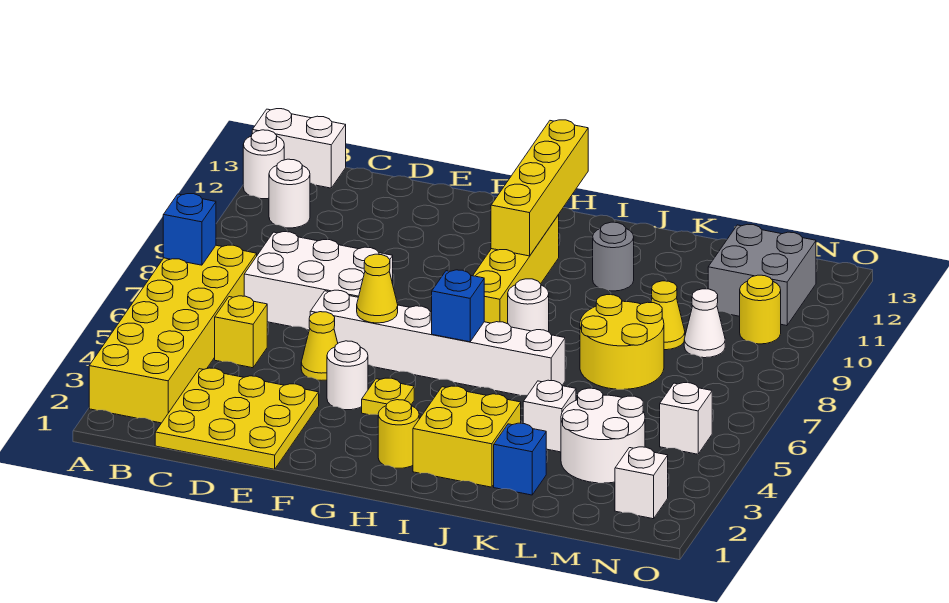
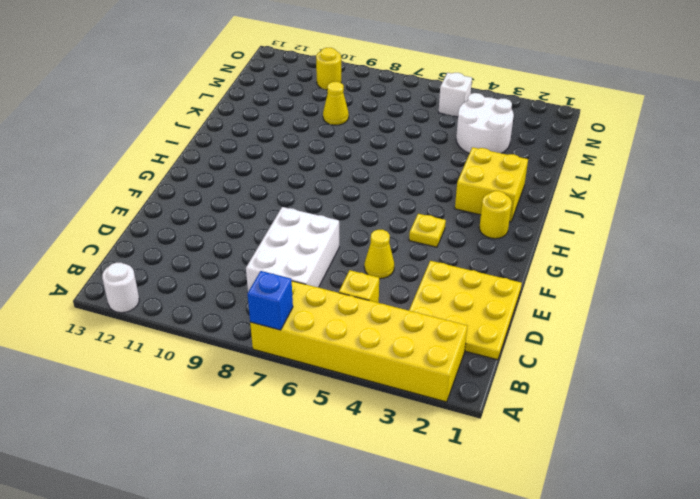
none -> white 1x2 brick [252,109,346,188]
none -> white 1x1 round brick [269,159,310,228]
none -> white 1x6 brick [310,290,565,395]
none -> white 1x1 round brick [327,341,368,410]

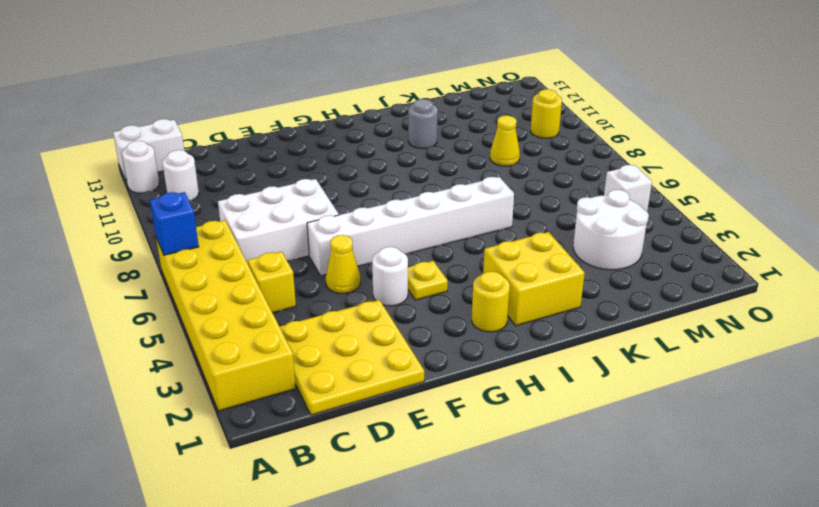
none -> yellow 1x4 brick [473,215,559,324]
none -> white 1x1 round brick [508,279,549,332]
none -> blue 1x1 brick [494,423,546,495]
none -> white 1x1 brick [523,380,576,452]

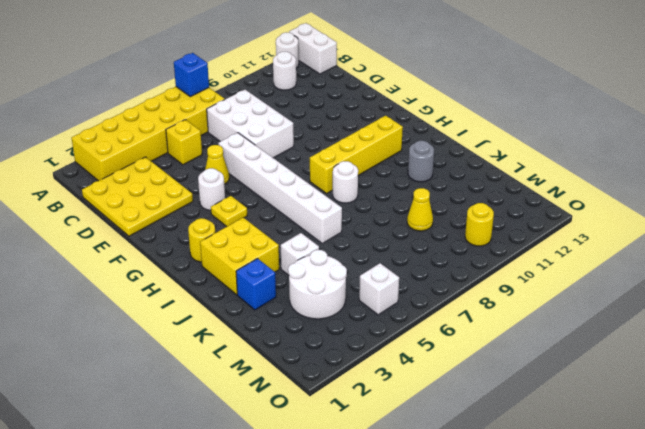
none -> yellow 2x2 round brick [580,295,664,389]
none -> white 1x1 cone [684,289,725,358]
none -> grey 2x2 brick [708,224,816,326]
none -> white 1x1 brick [615,447,668,519]

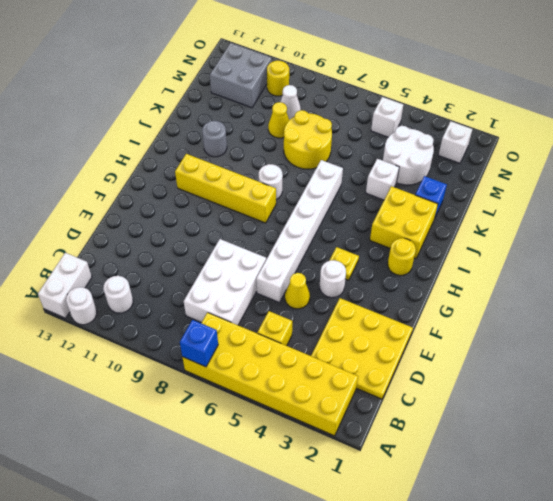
none -> yellow 1x1 cone [357,254,398,323]
none -> blue 1x1 brick [432,270,484,342]
none -> yellow 1x4 brick [491,120,588,256]

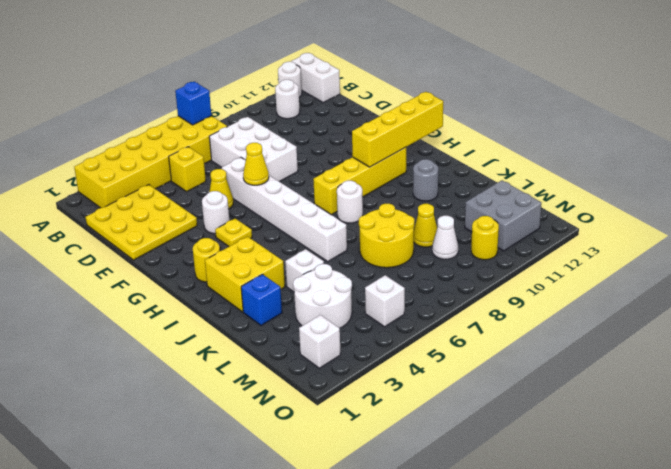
none -> blue 1x1 brick [432,270,484,342]

